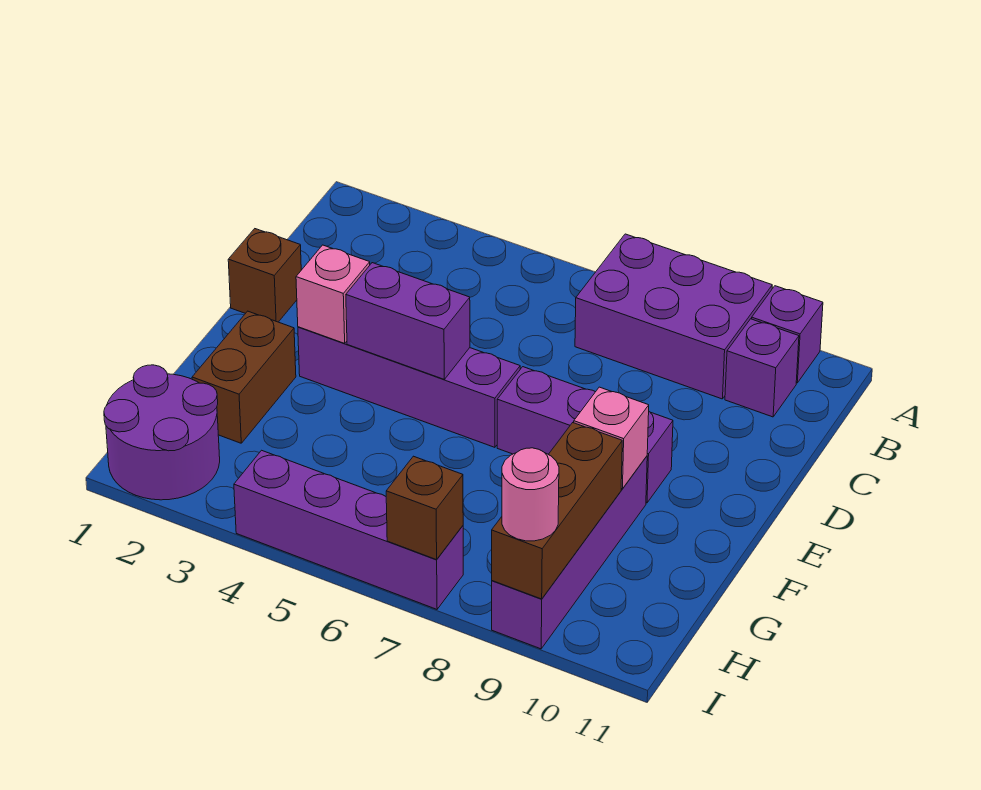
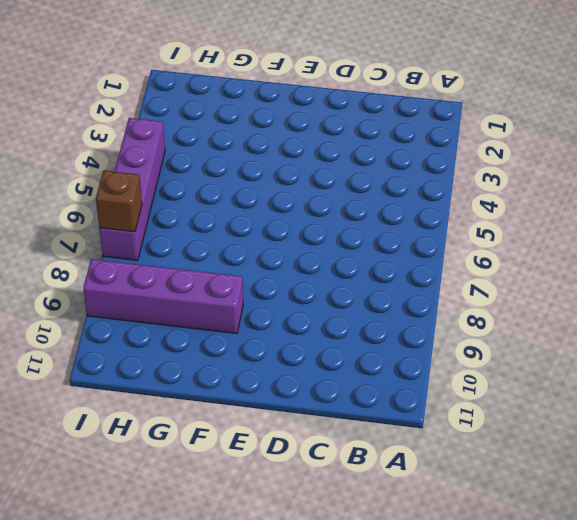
none -> purple 2x3 brick [575,234,772,399]
none -> purple 1x1 brick [752,286,823,383]
none -> purple 1x1 brick [725,319,799,417]

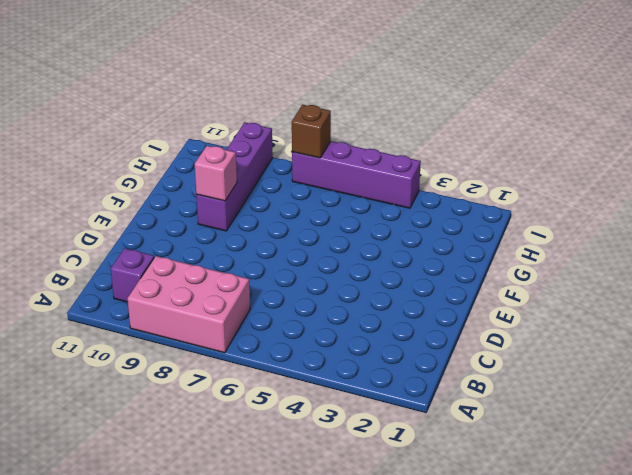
pink 2x3 brick [127,256,250,353] -> purple 2x3 brick [575,234,772,399]
none -> purple 1x1 brick [752,286,823,383]
none -> brown 1x1 brick [228,229,301,322]
none -> purple 1x4 brick [298,327,520,447]

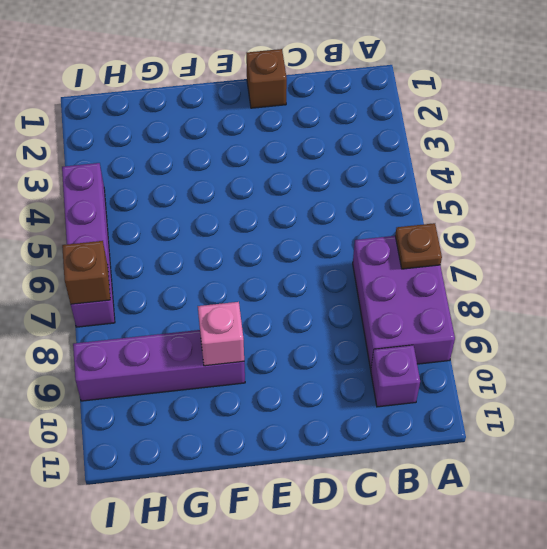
brown 1x1 plate [395,223,442,269] -> none
none -> purple 1x1 brick [752,286,823,383]
none -> purple 1x4 brick [298,327,520,447]
none -> purple 1x3 brick [497,367,673,503]

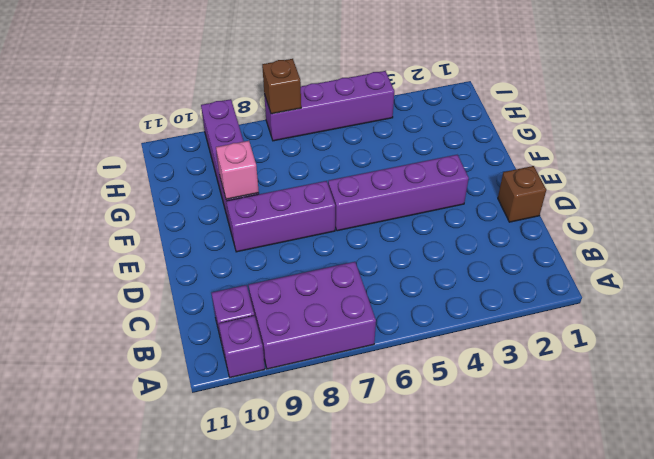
none -> brown 1x2 brick [192,311,296,443]
none -> purple 2x2 round brick [104,365,220,500]
none -> pink 1x1 brick [296,245,370,343]

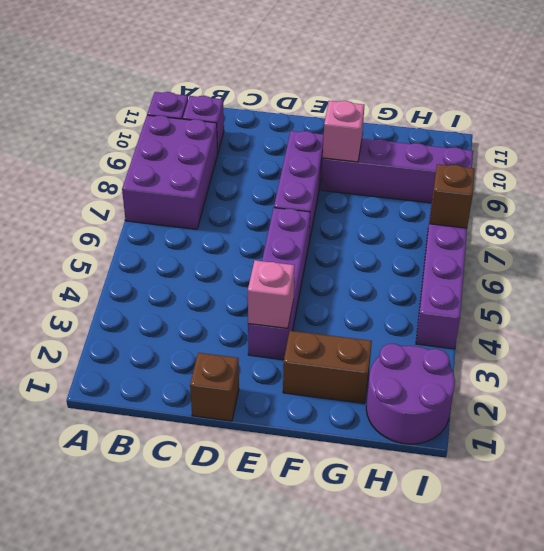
none -> purple 1x2 brick [346,263,470,379]
none -> brown 1x3 brick [492,423,622,599]
none -> pink 1x1 round brick [502,448,559,541]

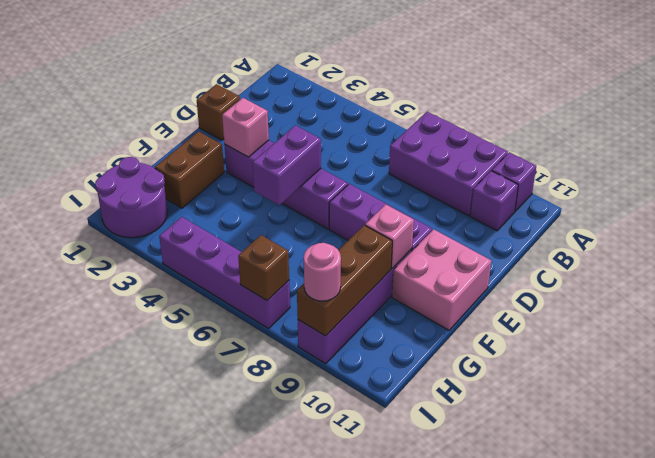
purple 1x2 brick [253,125,321,205] -> purple 1x2 brick turned to [346,263,470,379]
pink 2x2 brick [392,229,491,330] -> none

